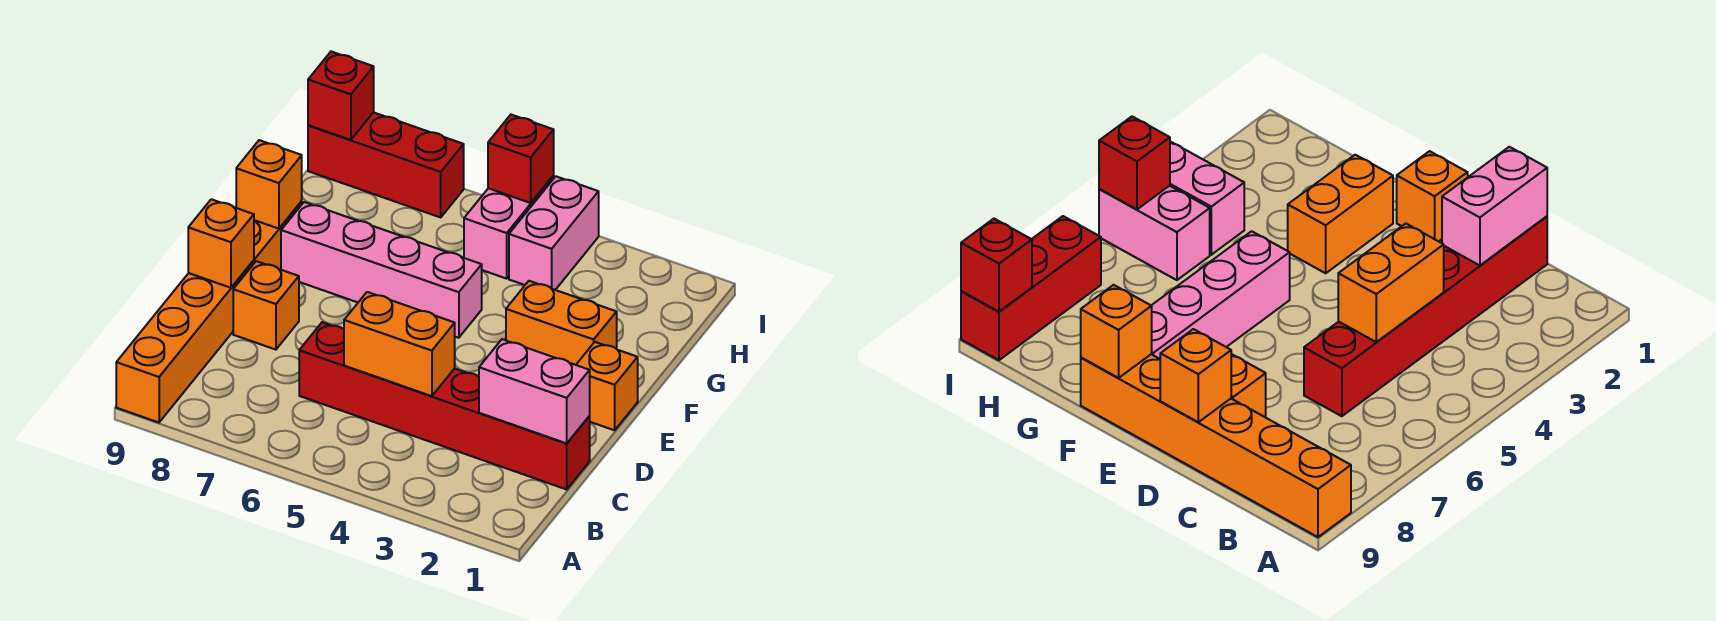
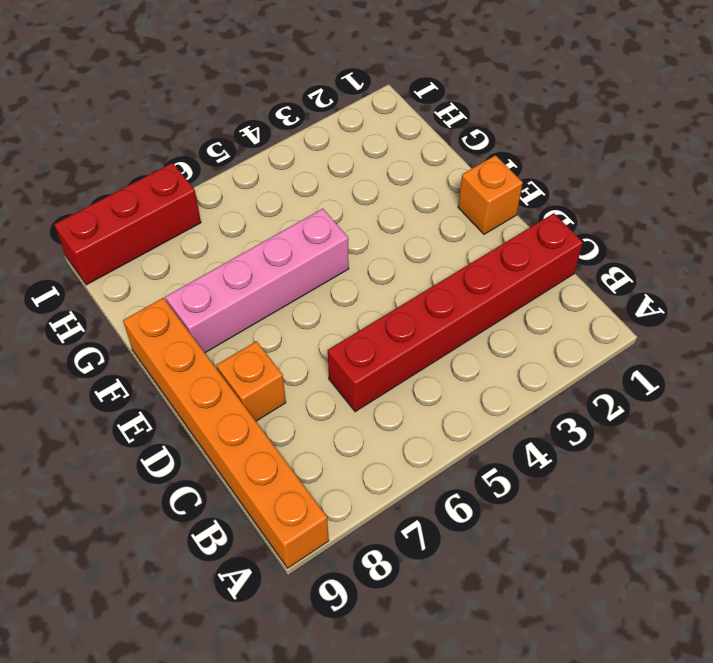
none -> orange 1x2 brick [506,281,617,365]
none -> pink 1x2 brick [509,176,599,290]
none -> pink 1x2 brick [464,176,554,279]

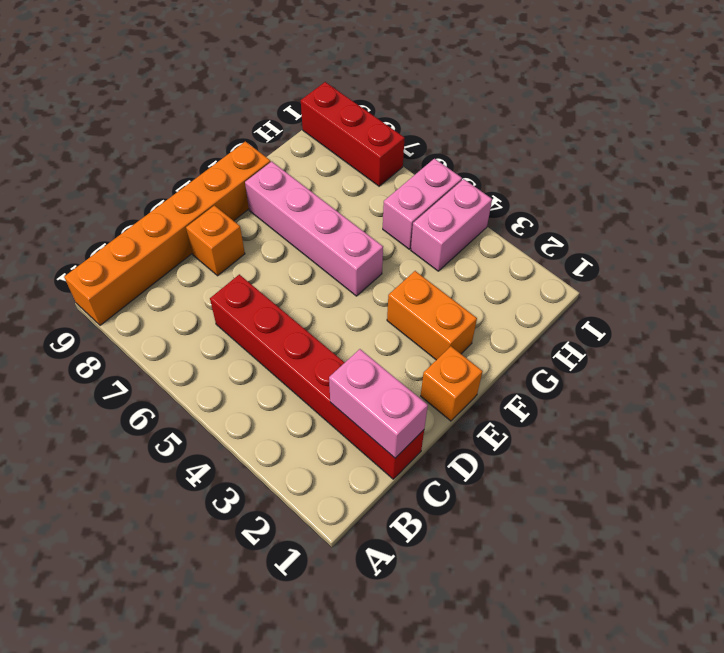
none -> orange 1x2 brick [344,292,455,396]
none -> orange 1x1 brick [188,199,254,288]
none -> orange 1x1 brick [236,140,302,229]

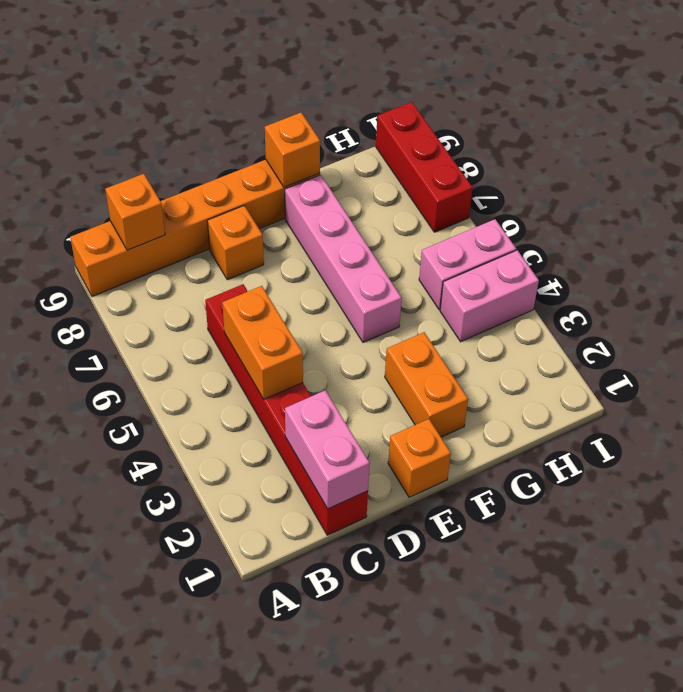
orange 1x1 brick [105,174,165,250] -> orange 1x1 brick moved to [188,199,254,288]
none -> red 1x1 brick [488,115,554,203]
none -> red 1x1 brick [308,52,374,140]

